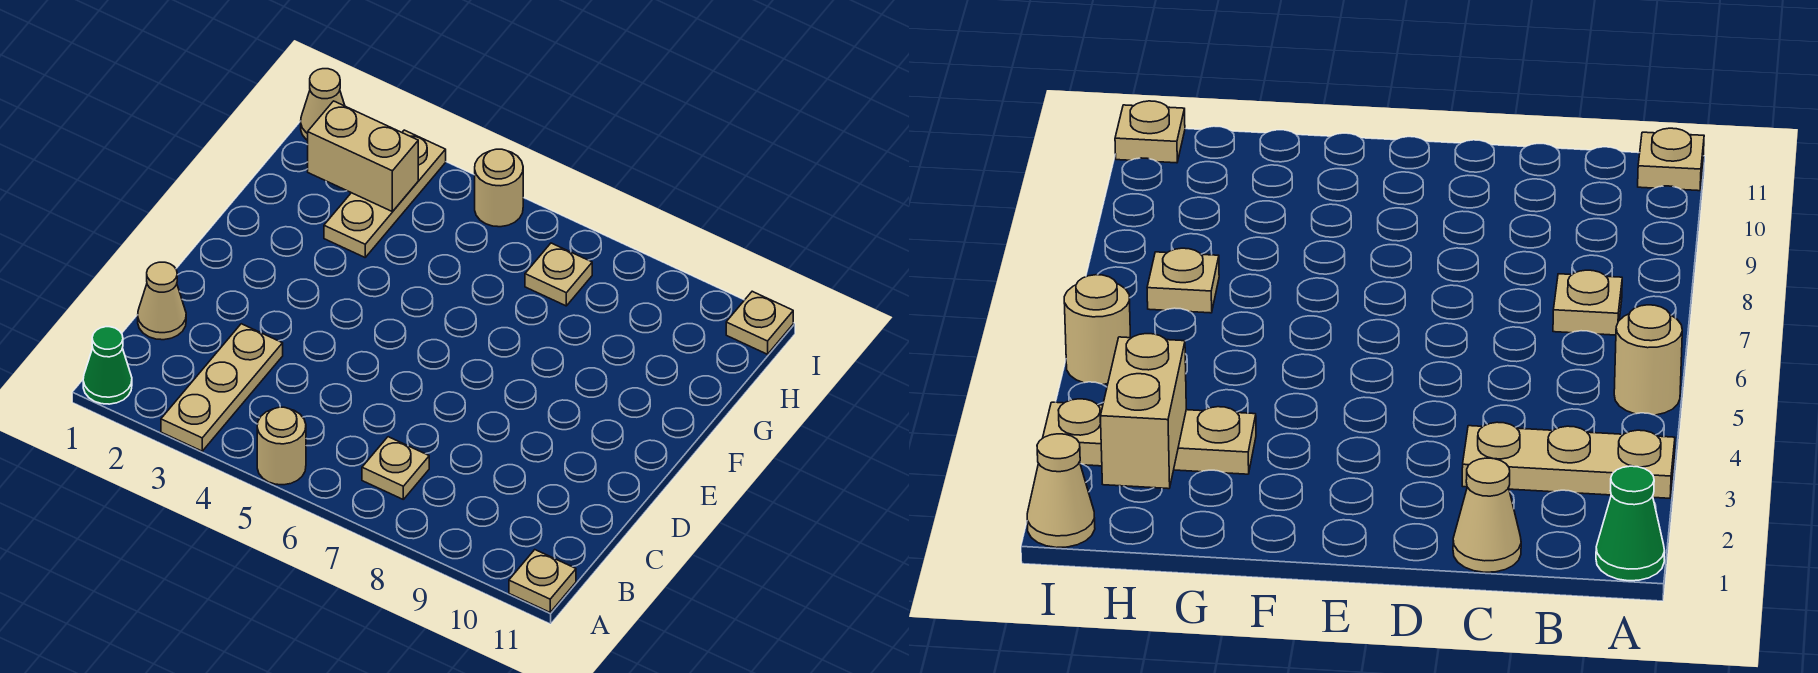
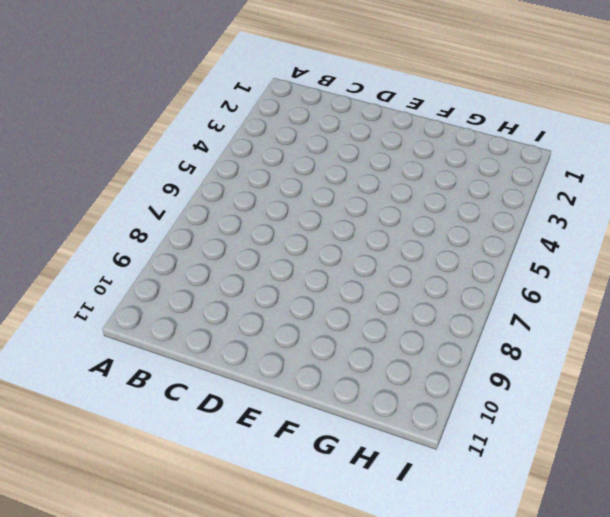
none -> green 1x1 cone [83,327,132,404]
none -> tan 1x3 plate [161,324,283,451]
none -> tan 1x1 round brick [257,407,306,485]

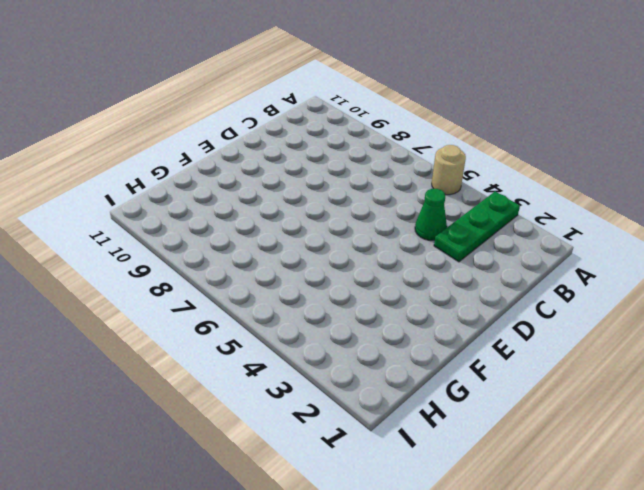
green 1x3 plate [434,191,520,262] -> tan 1x3 plate [161,324,283,451]
green 1x1 cone [415,189,447,240] -> green 1x1 cone moved to [83,327,132,404]
none -> tan 1x1 plate [509,550,576,612]
none -> tan 1x1 plate [362,437,429,499]
none -> tan 1x1 cone [138,262,186,340]

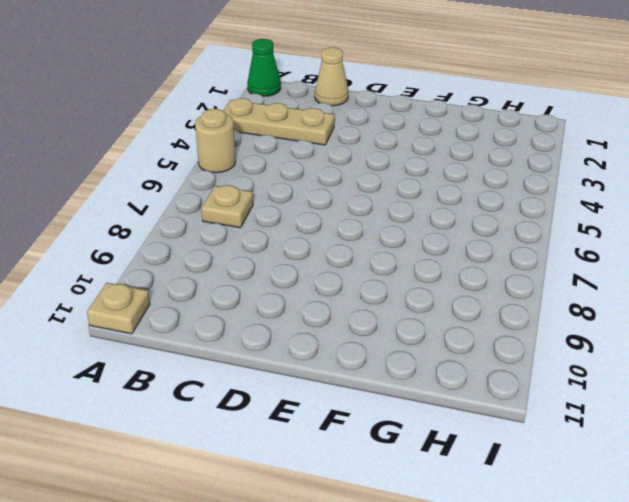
none -> tan 1x3 plate [324,130,446,257]
none -> tan 1x1 plate [525,243,592,306]
none -> tan 1x1 cone [301,69,345,140]

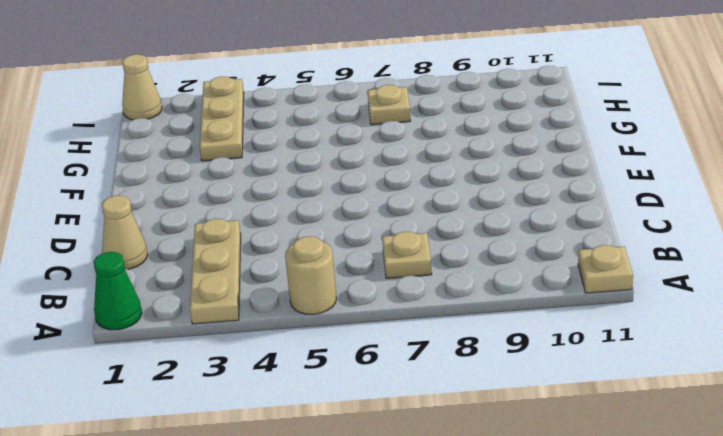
none -> tan 1x1 round brick [475,149,523,227]
none -> tan 1x1 plate [726,291,793,354]
none -> tan 1x2 brick [308,101,418,212]

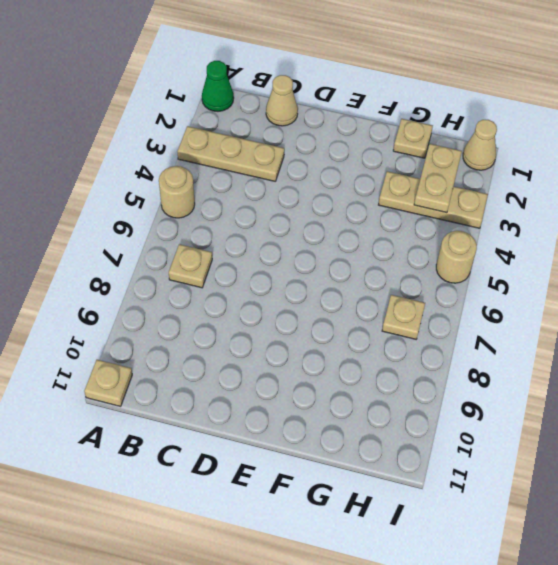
tan 1x1 plate [393,119,433,158] -> tan 1x1 plate moved to [726,291,793,354]
tan 1x2 plate [414,144,462,213] -> tan 1x2 brick [308,101,418,212]

